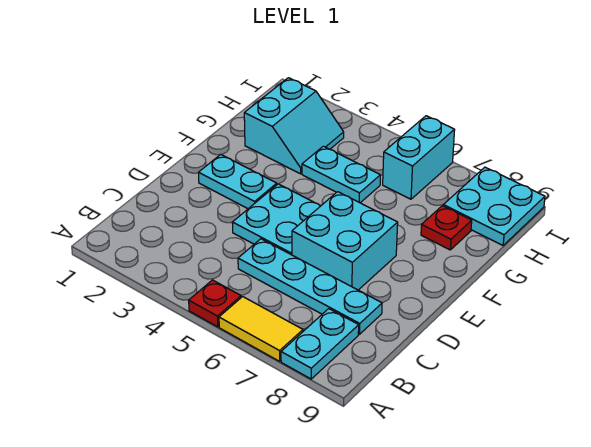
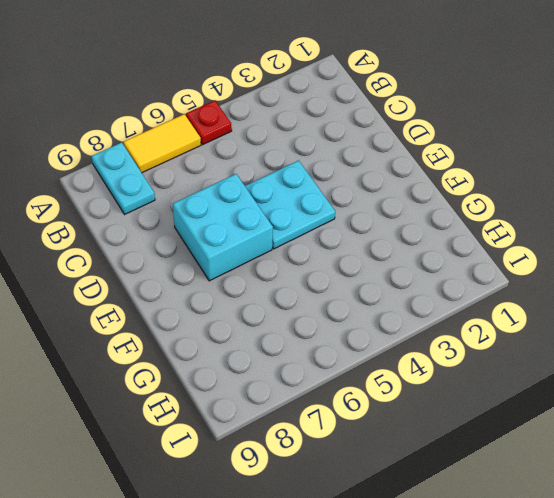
none -> cyan 1x4 plate [238,239,382,334]
none -> cyan 1x2 plate [198,155,277,209]
none -> cyan 2x2 slope [244,78,344,174]

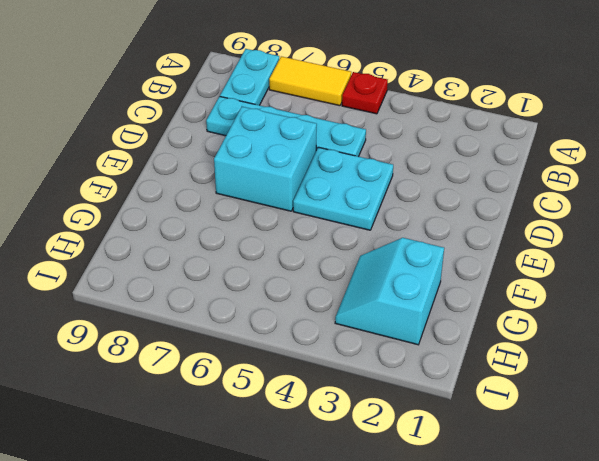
none -> cyan 1x2 plate [198,155,277,209]
none -> cyan 1x2 plate [302,146,380,203]
none -> red 1x1 plate [421,206,472,250]

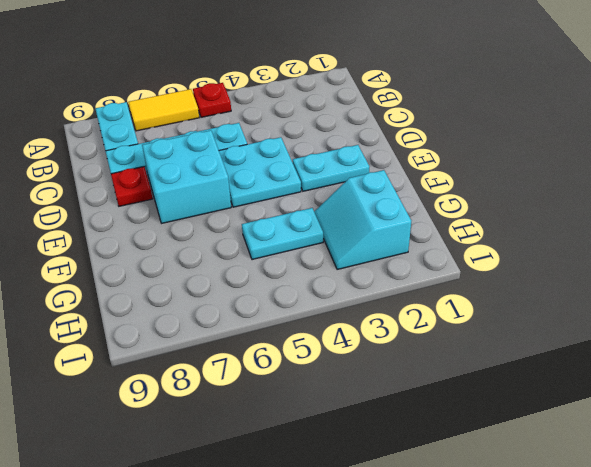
red 1x1 plate [111,167,153,206] -> red 1x1 plate moved to [421,206,472,250]
none -> cyan 1x2 brick [383,116,455,199]
none -> cyan 2x2 plate [443,167,545,245]

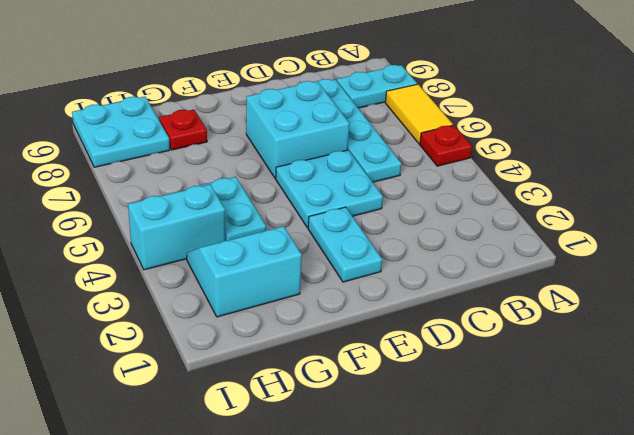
cyan 1x2 brick [128,184,225,270] -> cyan 1x2 brick moved to [383,116,455,199]

